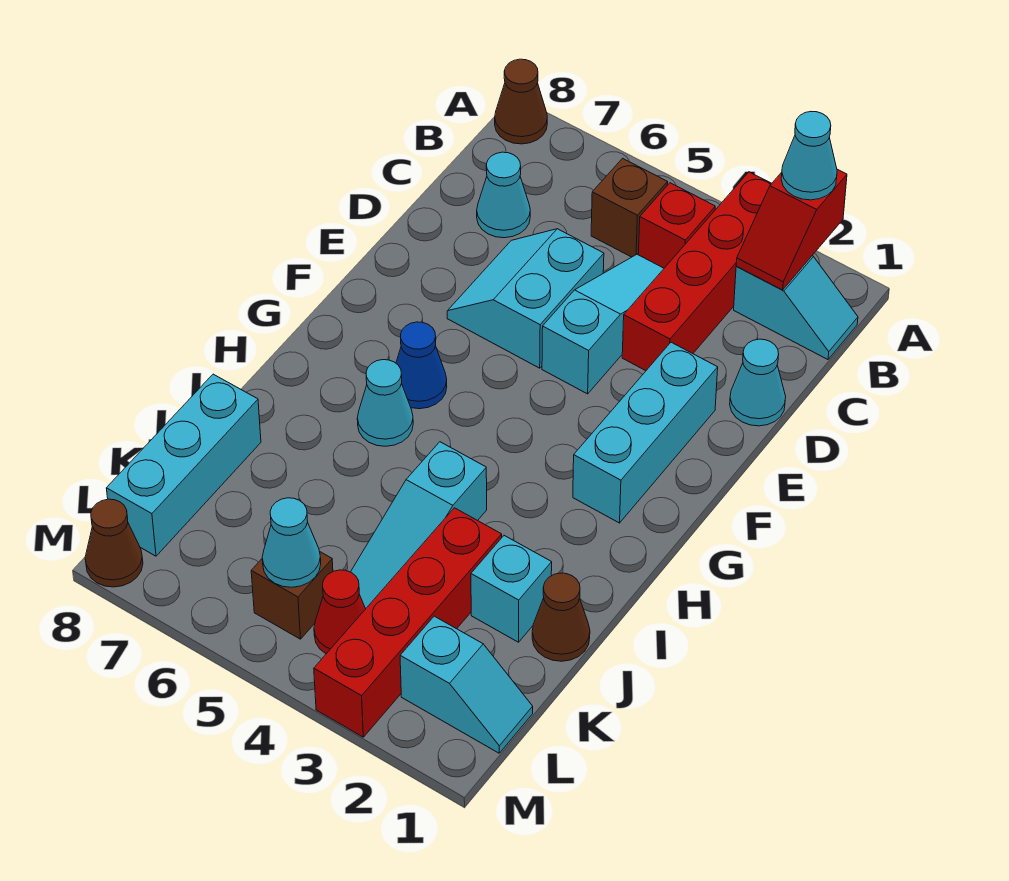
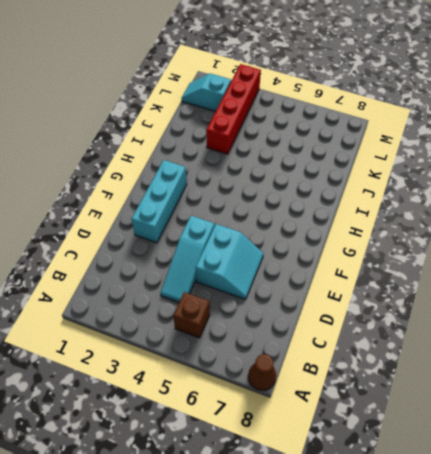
none -> red 1x4 brick [622,172,772,371]
none -> cyan 1x2 slope [734,256,858,359]
none -> red 1x1 brick [638,183,715,268]

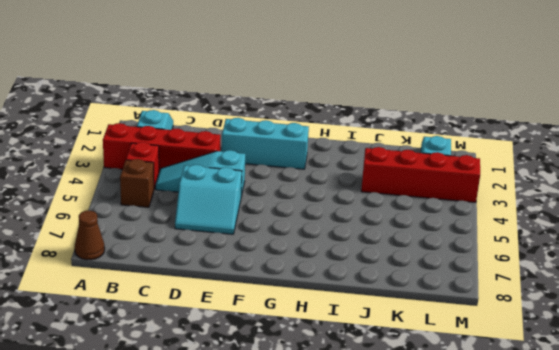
none -> cyan 1x1 cone [477,152,530,238]
none -> cyan 1x1 cone [730,339,786,426]
none -> blue 1x1 cone [396,322,447,409]

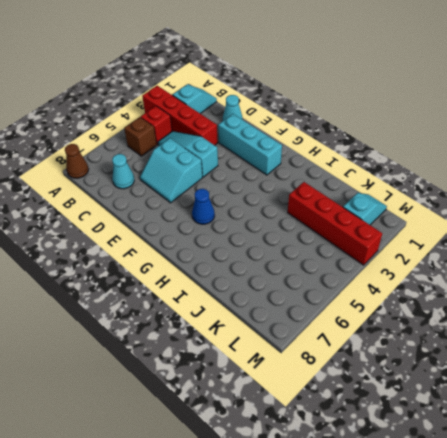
none -> cyan 1x1 cone [357,360,413,446]
none -> cyan 1x3 slope [351,442,487,608]
none -> brown 1x1 cone [532,573,590,661]

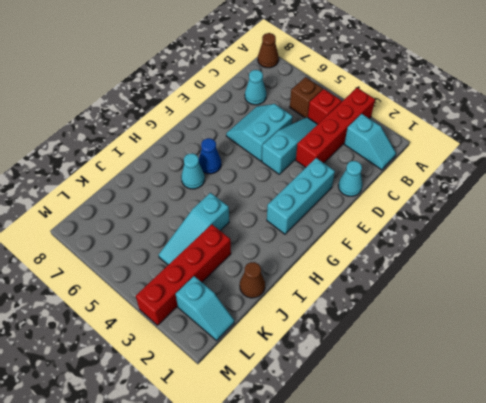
none -> cyan 1x1 brick [471,536,552,642]
none -> cyan 1x3 brick [106,374,261,556]
none -> red 1x1 cone [314,570,366,654]

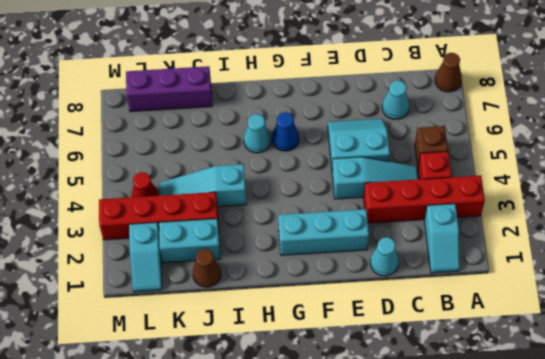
cyan 1x2 brick [159,219,220,263] -> cyan 1x1 brick [471,536,552,642]
purple 1x3 brick [126,66,212,112] -> cyan 1x3 brick [106,374,261,556]
none -> brown 1x1 brick [251,552,333,639]
none -> brown 1x1 cone [85,499,143,587]
none -> red 1x2 slope [736,169,847,290]

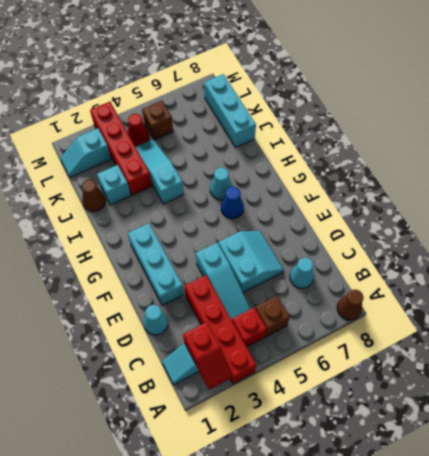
red 1x2 slope [183,322,232,390] -> red 1x2 slope turned to [736,169,847,290]
none -> brown 1x1 cone [85,499,143,587]
none -> cyan 1x1 cone [262,498,321,587]
none -> cyan 1x1 cone [781,112,837,200]

